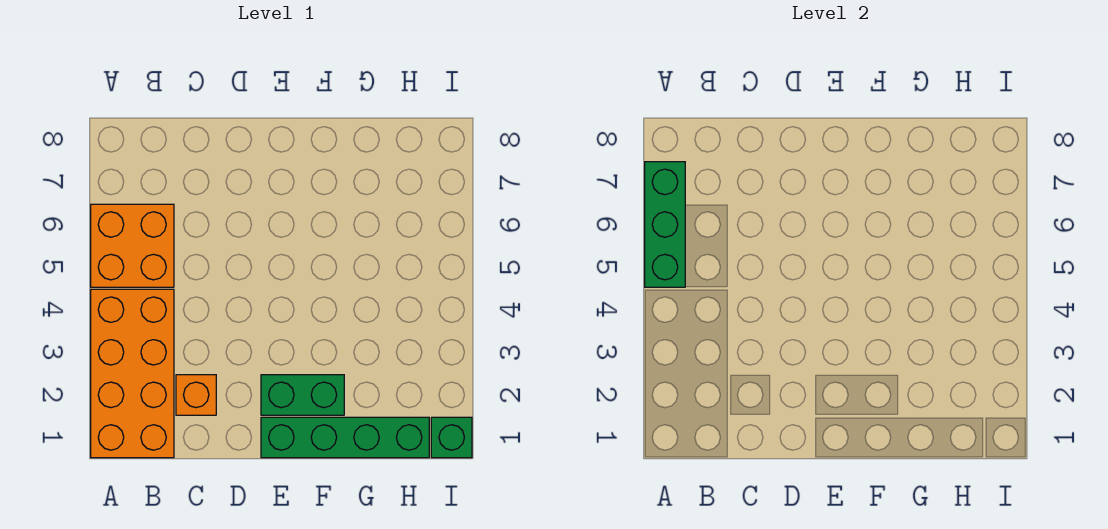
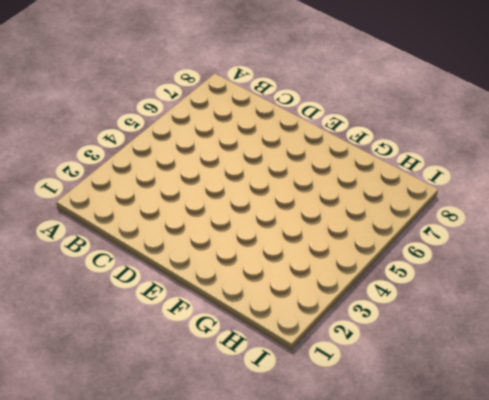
none -> orange 2x4 brick [91,289,174,458]
none -> orange 2x2 brick [91,204,174,287]

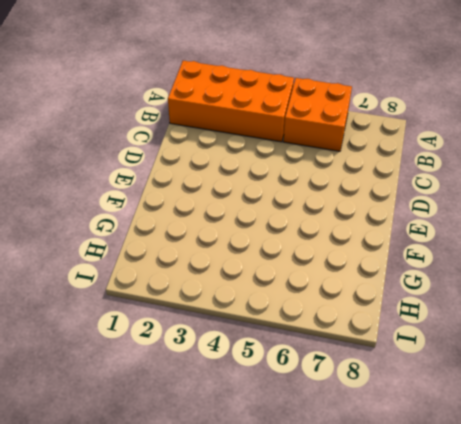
none -> orange 1x1 brick [176,375,216,415]
none -> green 1x4 brick [261,417,429,458]

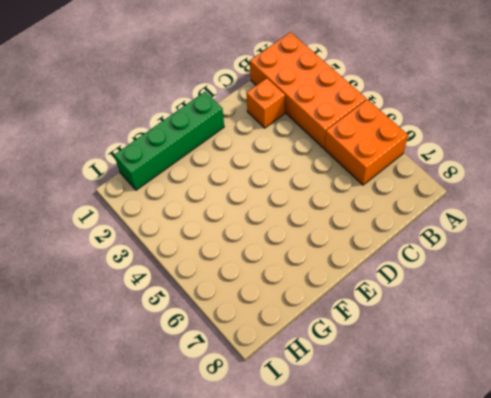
none -> green 1x2 brick [261,375,344,415]
none -> green 1x1 brick [431,417,472,458]

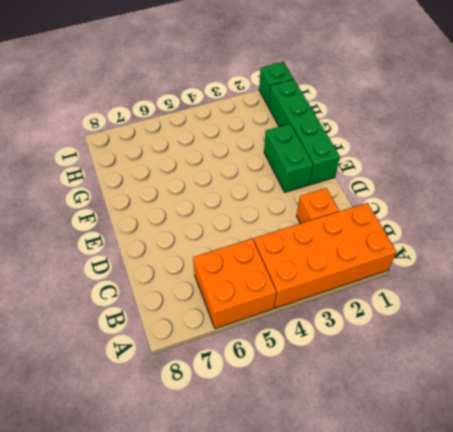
none -> green 1x3 brick [645,162,685,287]

